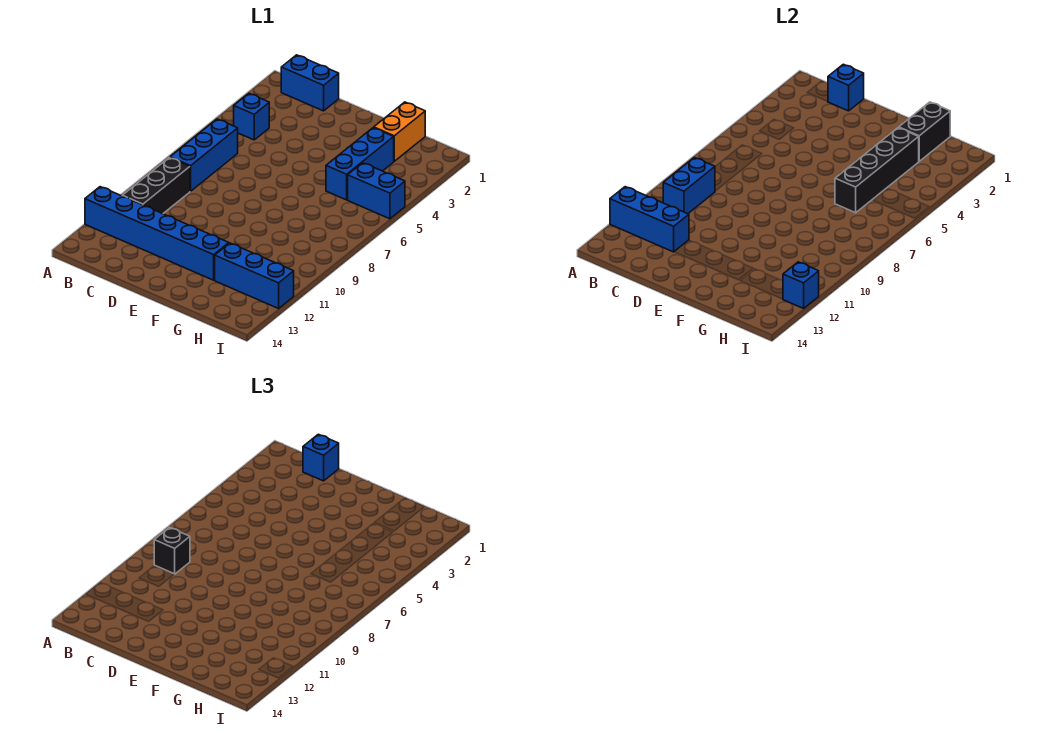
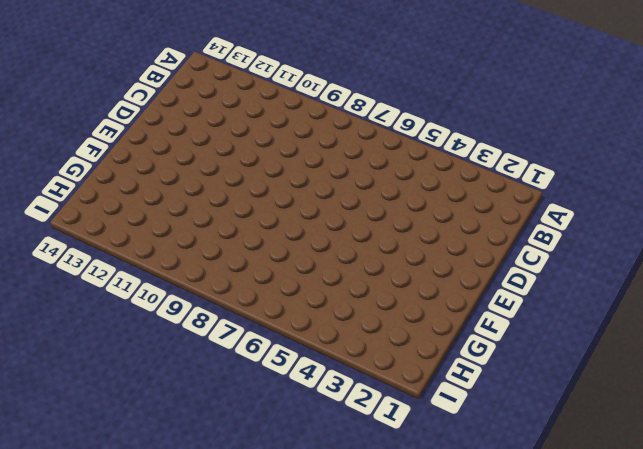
none -> blue 1x6 brick [85,187,229,280]
none -> blue 1x2 brick [281,55,339,111]
none -> blue 1x1 brick [234,94,269,140]

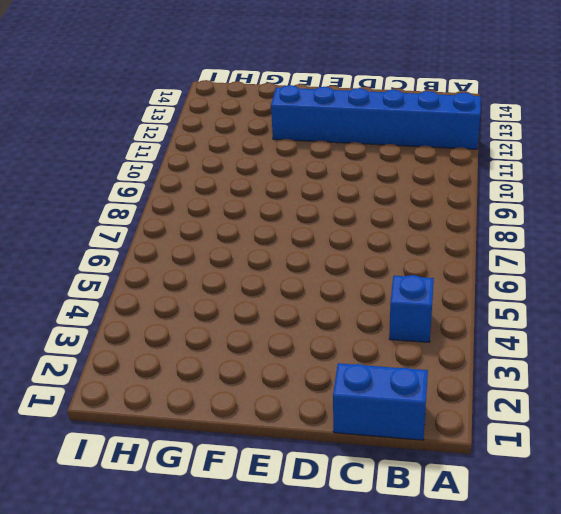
none -> blue 1x3 brick [170,119,238,191]
none -> black 1x3 brick [122,158,190,214]
none -> orange 1x2 brick [374,102,425,161]

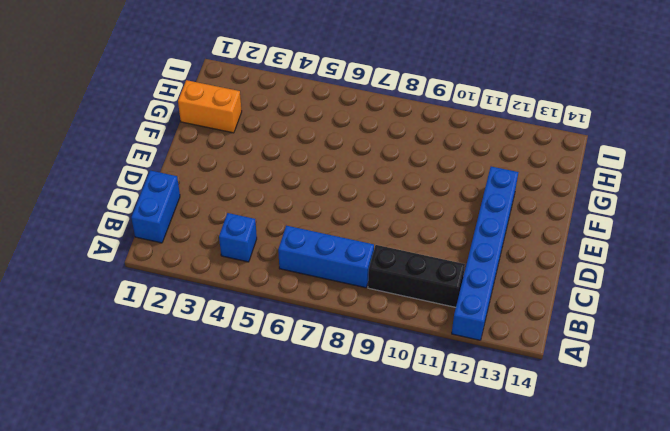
none -> blue 1x3 brick [326,128,394,200]
none -> blue 1x3 brick [215,243,294,308]
none -> blue 1x2 brick [348,163,405,219]

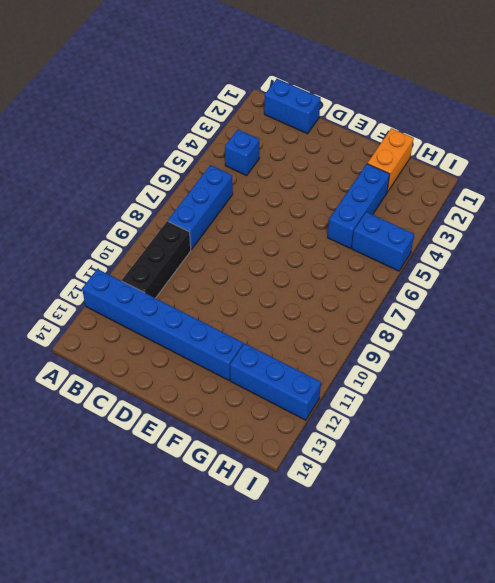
none -> blue 1x3 brick [610,187,689,252]
none -> blue 1x2 brick [663,158,715,214]
none -> blue 1x1 brick [828,64,864,111]

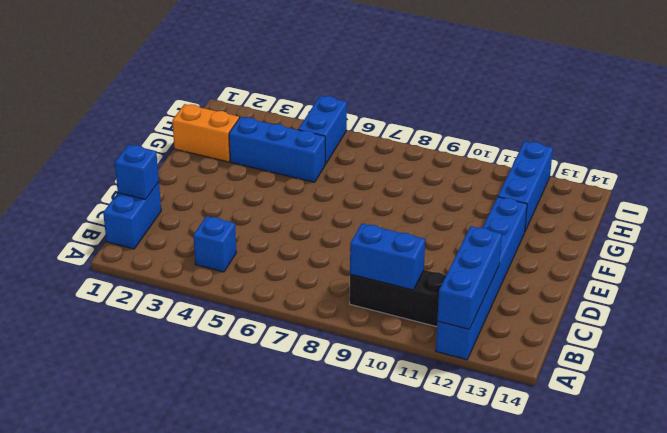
none -> blue 1x3 brick [170,119,238,191]
none -> black 1x2 brick [899,102,950,161]
none -> black 1x4 brick [835,128,919,213]

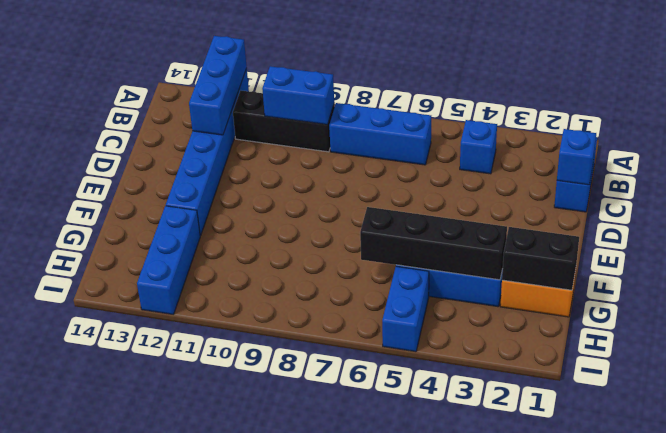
none -> blue 1x1 brick [783,262,819,308]
none -> black 1x1 brick [154,528,190,574]
none -> blue 1x1 brick [303,434,339,481]

